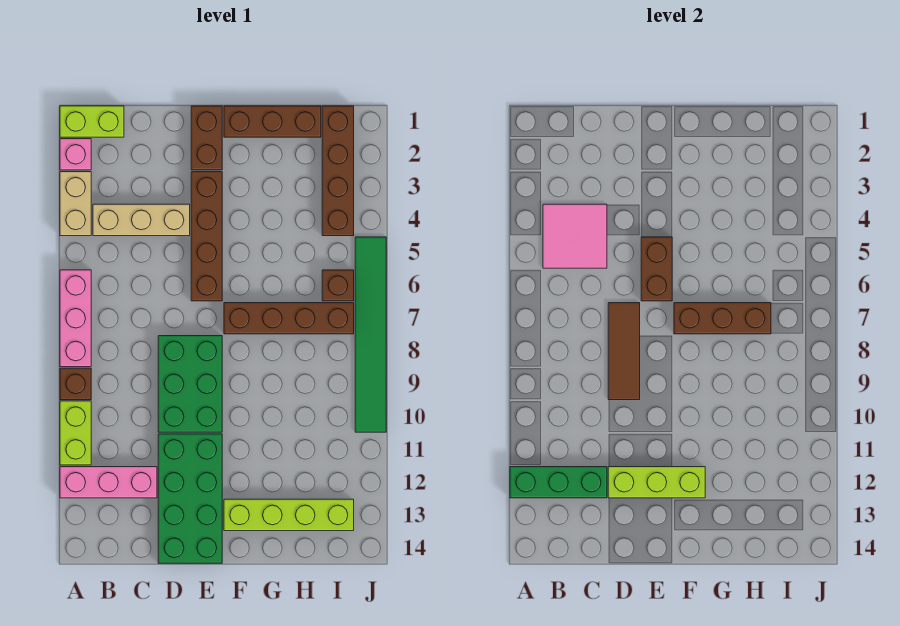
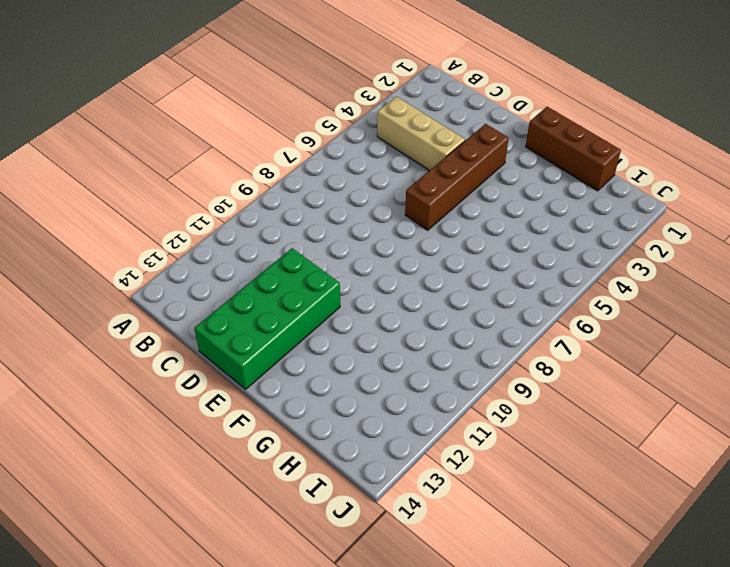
none -> lime 1x2 brick [60,106,124,137]
none -> pink 1x1 brick [60,139,91,170]
none -> tan 1x2 brick [60,172,91,236]

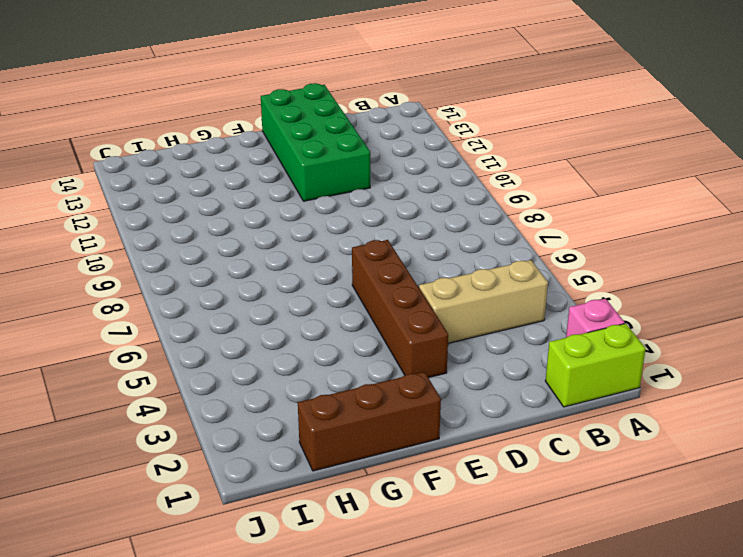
none -> tan 1x2 brick [60,172,91,236]
none -> pink 1x3 brick [60,270,91,367]
none -> brown 1x1 brick [60,368,91,400]

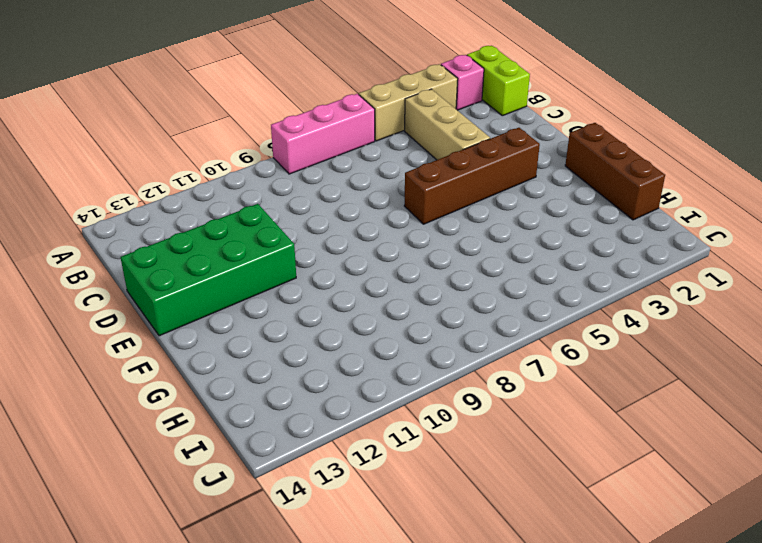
tan 1x3 brick [359,64,458,141] -> tan 1x2 brick [60,172,91,236]
none -> brown 1x1 brick [60,368,91,400]
none -> lime 1x2 brick [60,401,91,465]
none -> pink 1x3 brick [60,467,157,498]

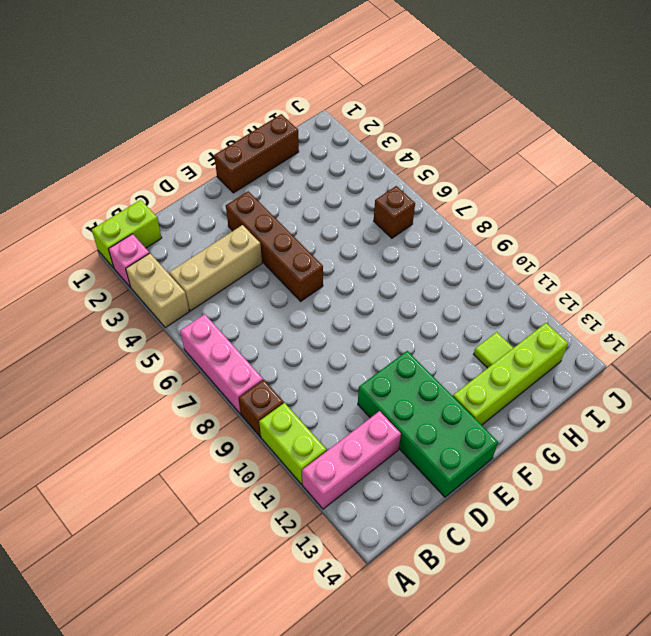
lime 1x1 tile [474,332,513,368] -> none
none -> green 2x3 brick [158,336,222,432]
none -> brown 1x2 brick [191,106,222,170]
none -> brown 1x4 brick [224,303,354,334]

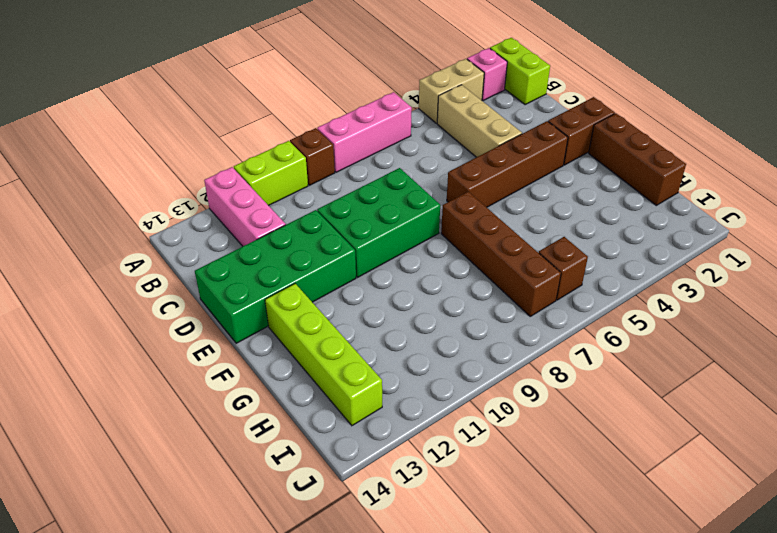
none -> brown 1x4 brick [322,106,354,236]
none -> green 1x6 tile [355,237,386,432]
none -> green 1x3 brick [510,467,607,498]

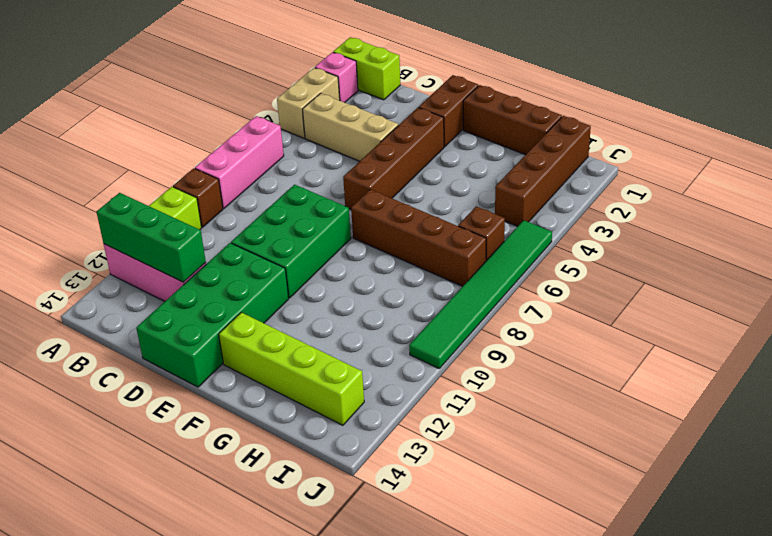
none -> pink 2x2 tile [543,204,607,268]
none -> brown 1x3 tile [608,303,640,400]
none -> lime 1x3 brick [608,467,705,498]

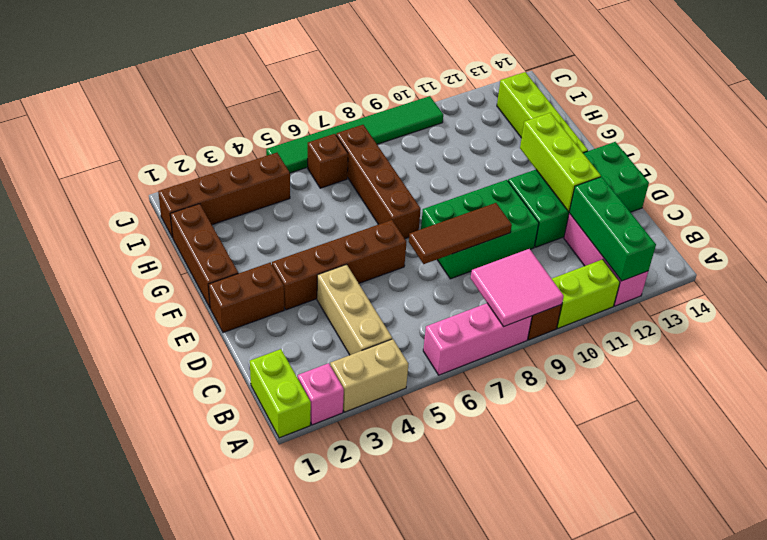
pink 2x2 tile [470,249,564,326] -> pink 2x2 tile moved to [543,204,607,268]
none -> brown 1x2 brick [641,237,672,301]
none -> brown 1x3 brick [674,303,771,334]

